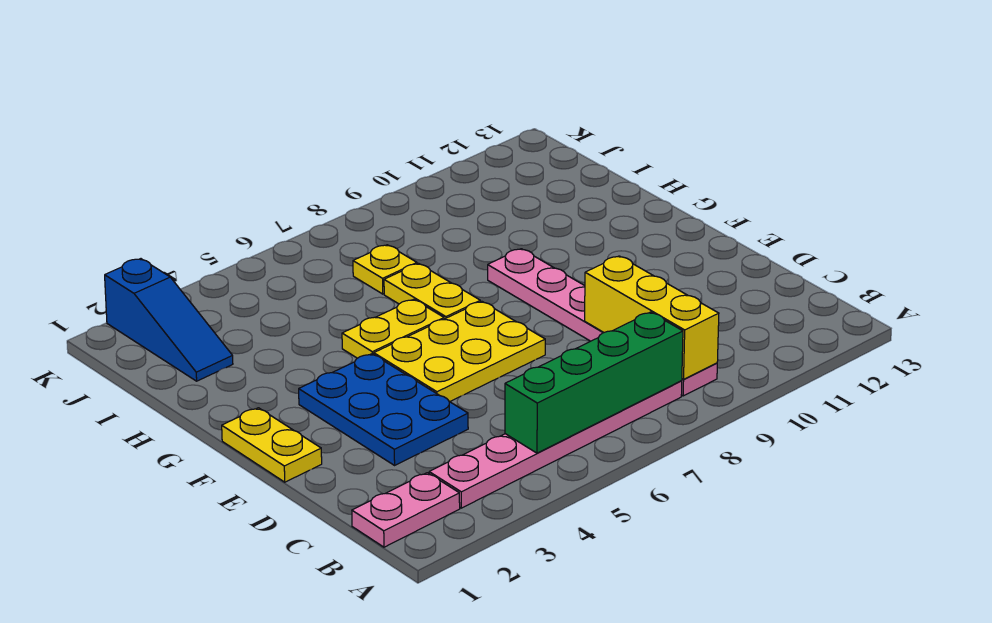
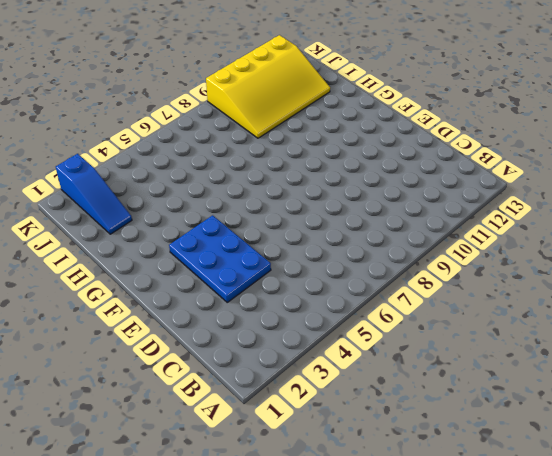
yellow 3x4 slope [206,35,330,138] -> none
none -> pink 1x2 plate [352,473,460,547]
none -> pink 1x6 plate [429,381,682,508]
none -> pink 1x6 plate [488,249,717,396]

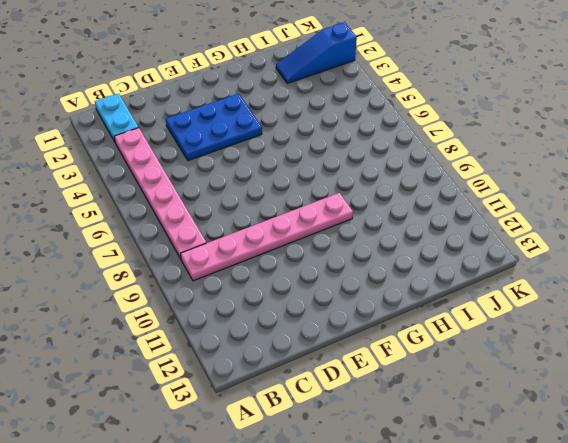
cyan 1x2 plate [95,94,139,142] -> pink 1x2 plate [352,473,460,547]
none -> yellow 1x2 plate [222,408,322,482]
none -> yellow 2x3 plate [374,301,545,402]
none -> yellow 1x2 plate [342,299,444,358]

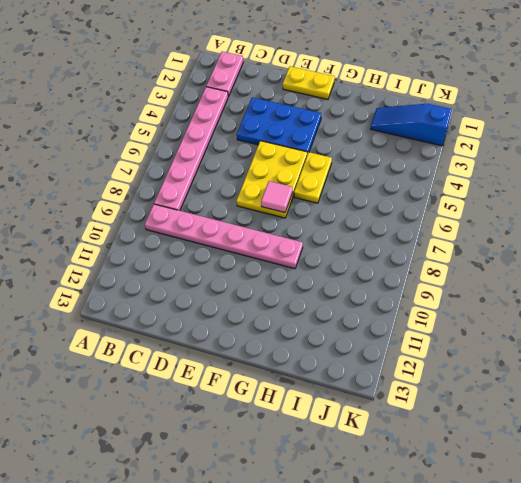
pink 1x1 tile [261,181,293,213] -> none
none -> yellow 1x2 plate [384,263,480,319]
none -> yellow 1x1 plate [353,245,417,294]
none -> green 1x4 brick [505,312,683,453]

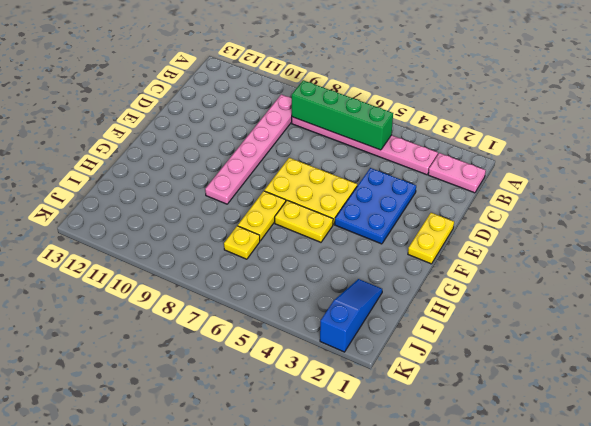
none -> yellow 1x3 brick [585,256,719,379]

